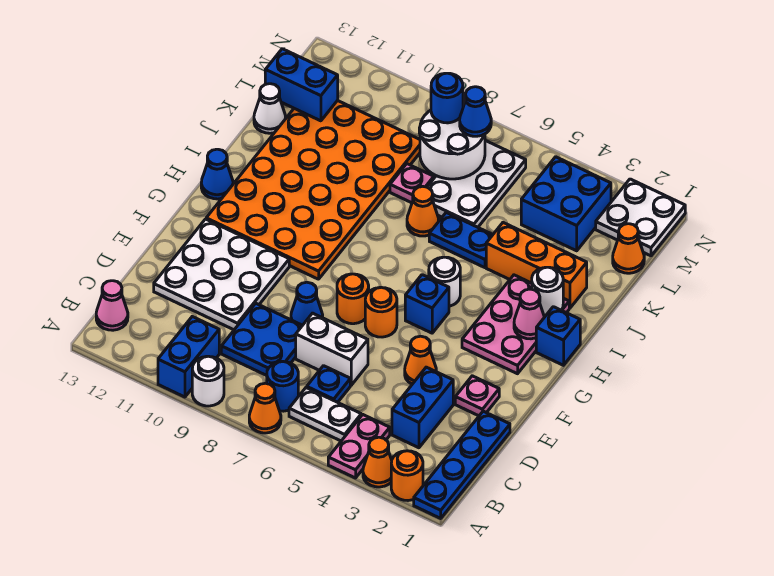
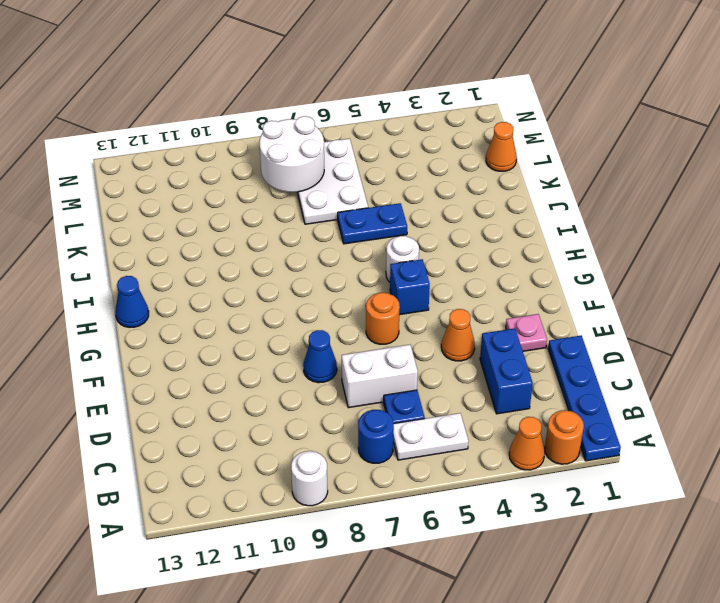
none -> pink 1x2 plate [328,415,390,478]
none -> orange 1x1 cone [249,383,281,433]
none -> blue 1x2 brick [158,317,219,397]
none -> pink 1x1 cone [96,281,128,330]

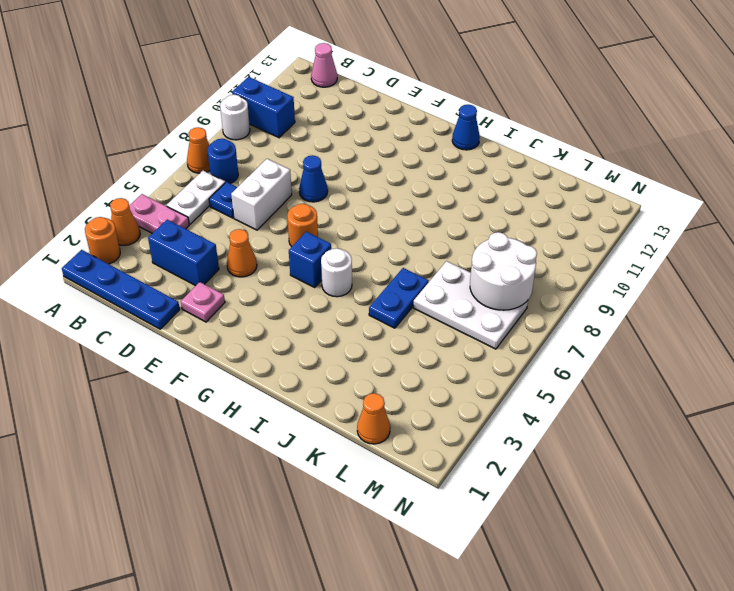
none -> blue 2x2 plate [221,303,302,376]
none -> white 3x3 plate [154,219,289,330]
none -> orange 1x1 round brick [337,274,369,324]
none -> pink 2x3 plate [462,275,569,374]

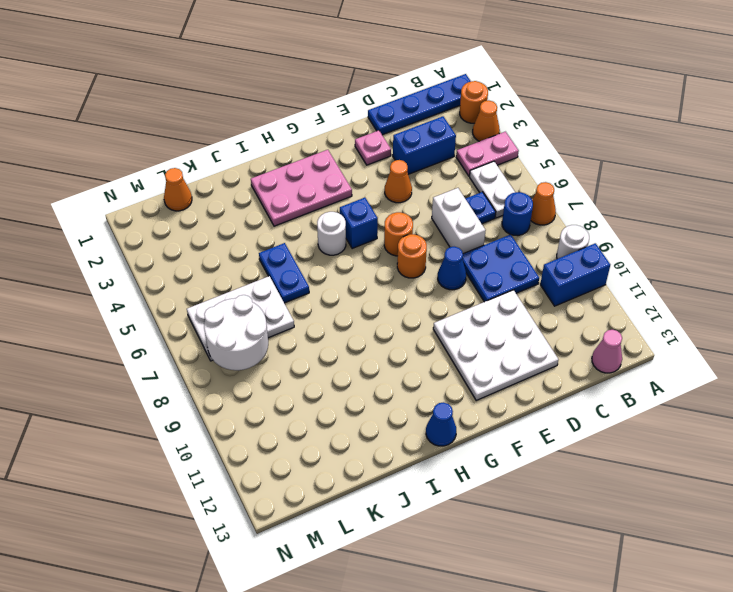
none -> orange 4x6 plate [206,100,420,279]
none -> blue 1x1 brick [536,307,580,365]
none -> orange 1x3 brick [486,223,587,308]
none -> orange 1x1 cone [407,187,439,236]

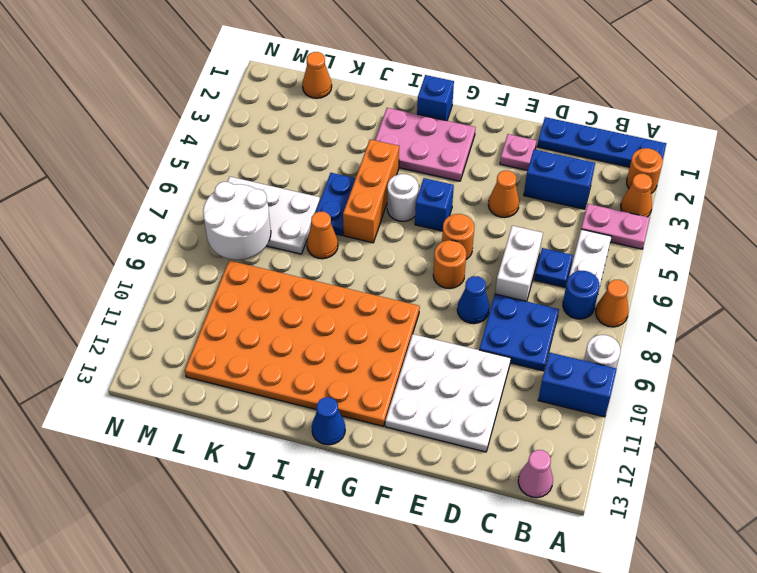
orange 1x3 brick [343,139,399,243] -> orange 1x3 brick moved to [486,223,587,308]
none -> pink 1x1 plate [390,164,434,203]
none -> white 1x1 cone [254,84,286,133]
none -> blue 2x2 brick [521,157,611,251]
none -> white 2x2 plate [596,179,685,256]

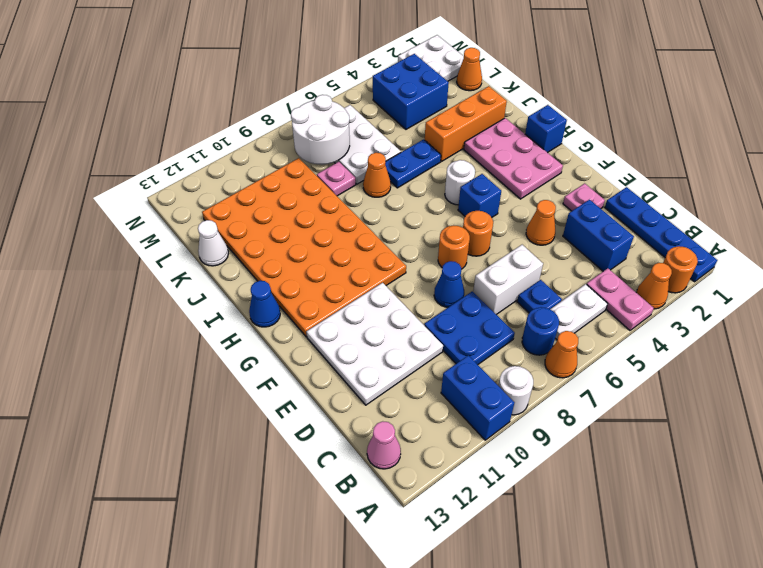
none -> pink 1x1 cone [514,289,544,339]
none -> white 1x1 round brick [532,267,563,317]
none -> blue 1x2 brick [265,49,338,121]
none -> blue 1x1 cone [460,87,491,136]

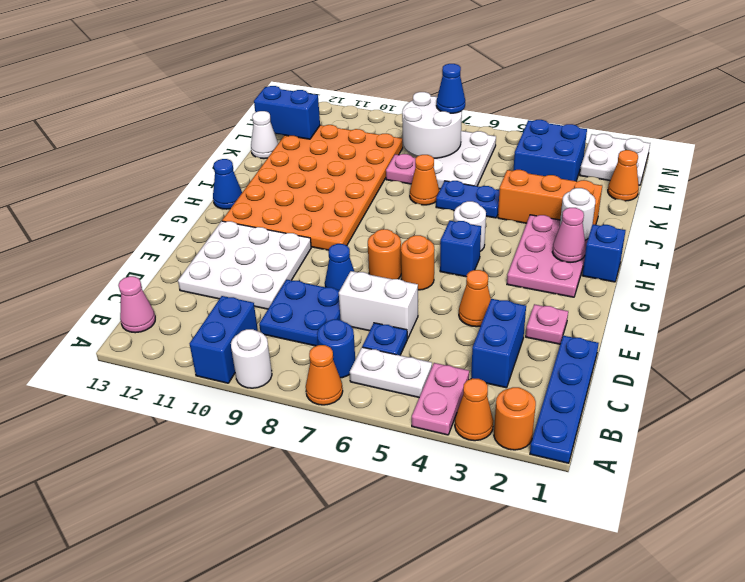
none -> blue 1x1 round brick [431,73,463,123]

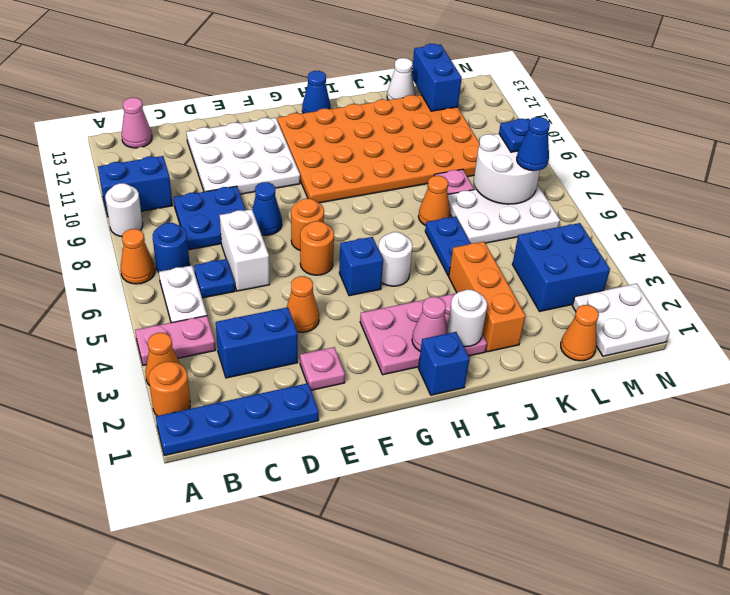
blue 1x1 plate [499,119,530,152] -> blue 1x1 round brick [431,73,463,123]

